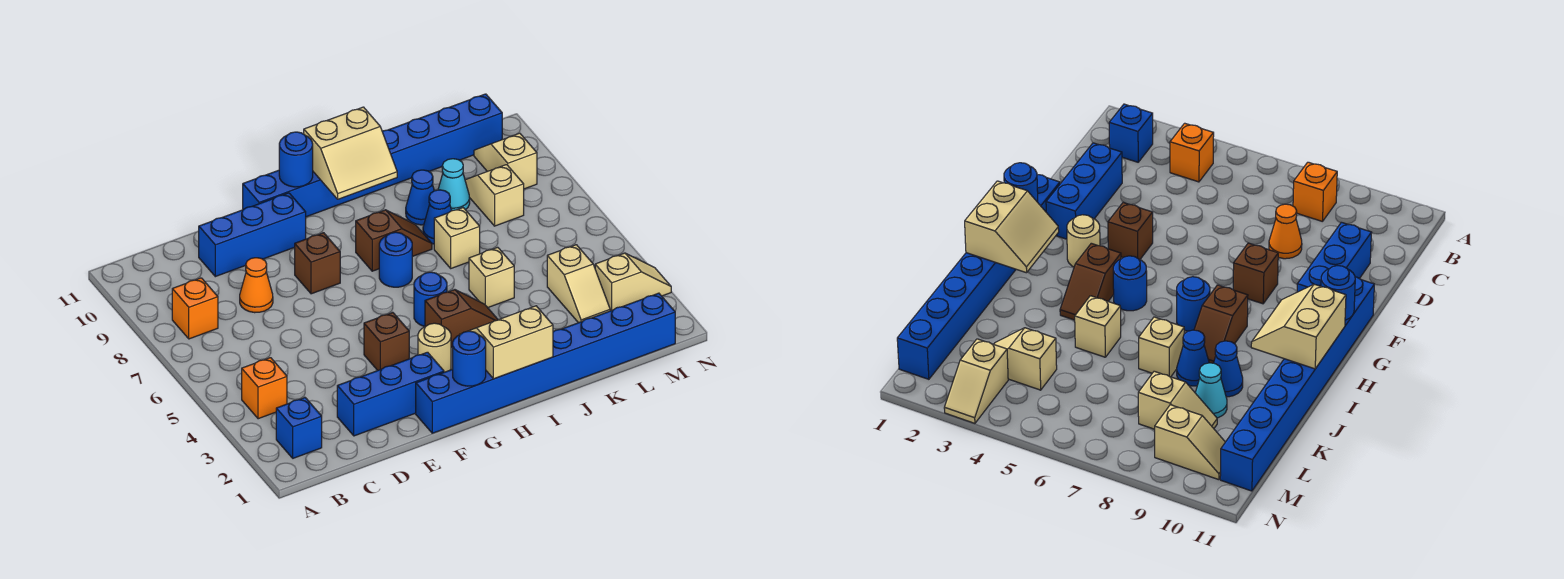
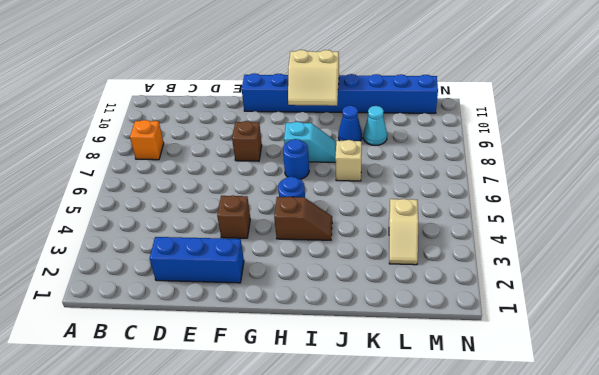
cyan 1x2 slope [284,122,336,162] -> brown 1x2 slope [356,210,432,271]
none -> blue 1x1 brick [276,398,322,458]
none -> orange 1x1 brick [242,358,287,419]
none -> orange 1x1 cone [240,258,273,313]

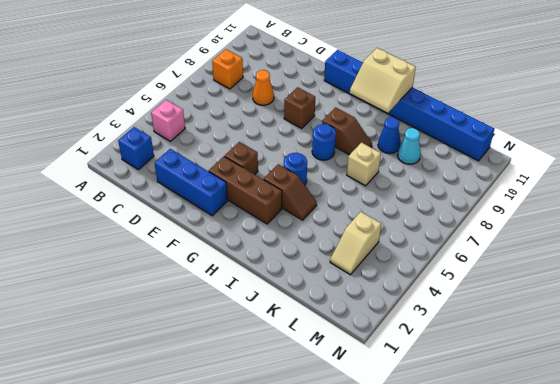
pink 1x1 brick [151,100,185,141] -> orange 1x1 brick [242,358,287,419]
brown 1x3 brick [209,157,282,224] -> tan 1x1 round brick [418,323,451,372]
none -> blue 1x3 brick [199,193,306,277]
none -> blue 1x8 brick [416,293,675,433]
none -> tan 1x1 brick [469,247,514,307]

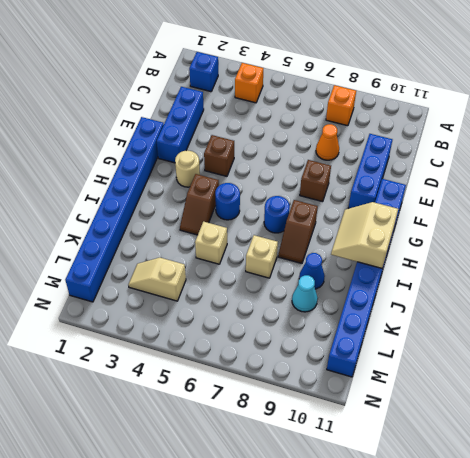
none -> blue 1x1 cone [423,190,452,244]
none -> tan 1x2 slope [465,165,524,226]
none -> tan 1x2 slope [595,253,671,311]

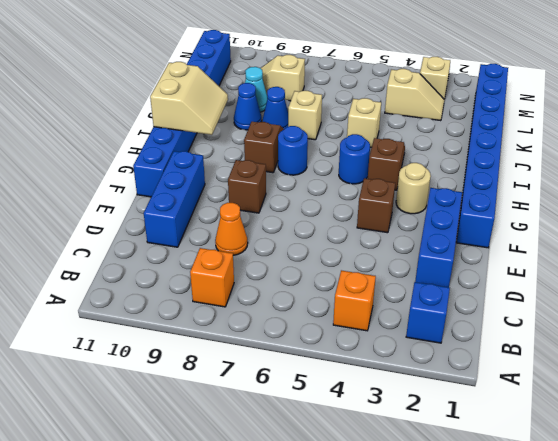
none -> tan 1x2 slope [474,133,537,189]
none -> blue 1x1 round brick [453,331,486,386]
none -> blue 1x1 round brick [279,132,313,187]

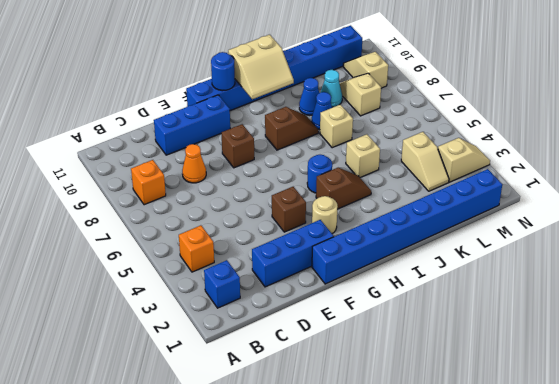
none -> blue 1x1 round brick [379,232,412,287]
none -> blue 1x1 round brick [453,331,486,386]
none -> tan 2x2 slope [469,306,553,379]

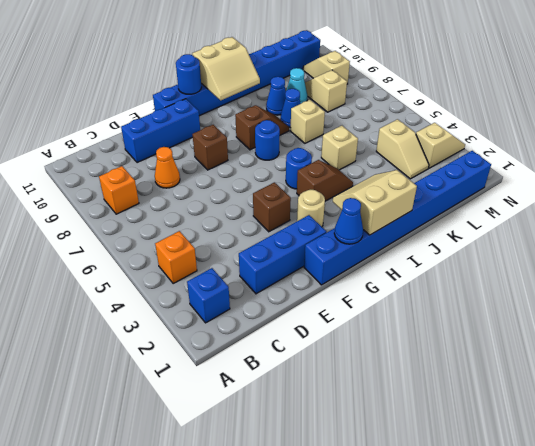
blue 1x1 cone [334,198,363,244] -> blue 1x1 round brick [453,331,486,386]

